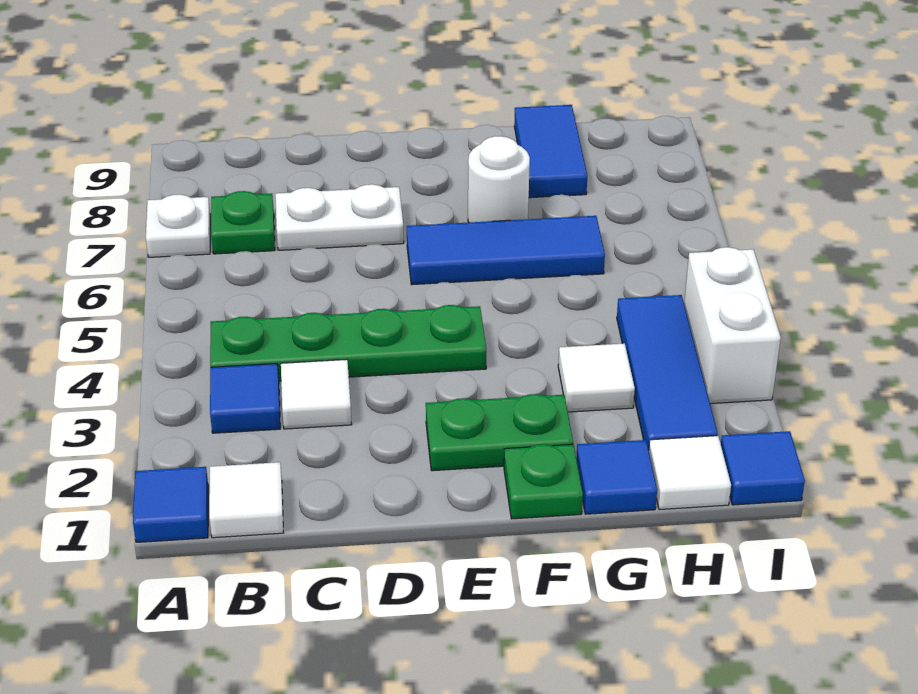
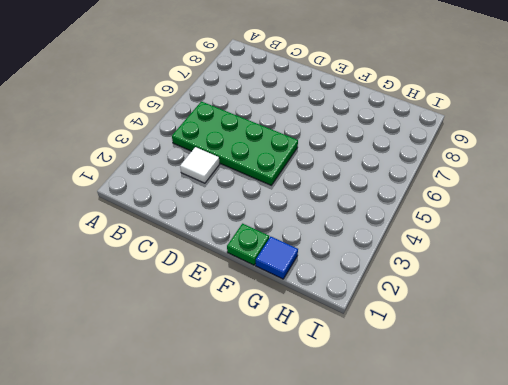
green 2x4 plate [172,101,298,185] -> green 1x4 plate [210,305,486,381]
none -> blue 1x1 tile [133,467,208,542]
none -> white 1x1 plate [146,194,210,257]
none -> white 1x1 tile [209,462,283,538]

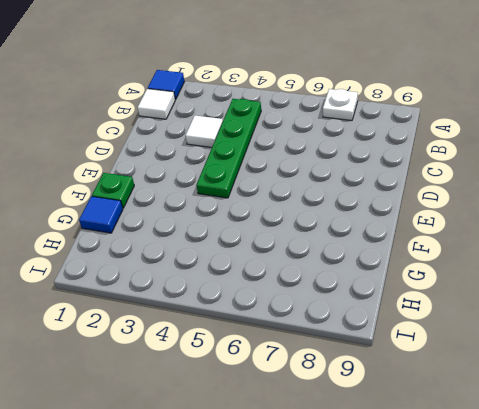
none -> blue 1x1 tile [210,364,280,433]
none -> green 1x1 plate [211,191,275,254]
none -> white 1x2 plate [275,184,404,250]

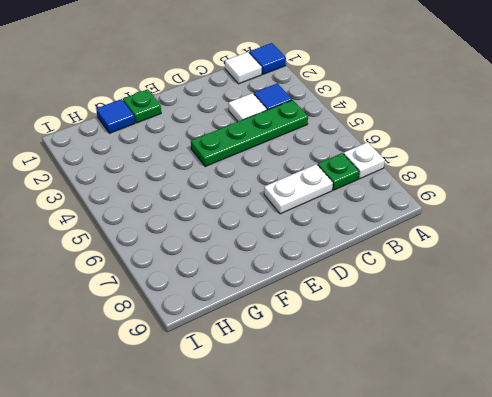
none -> green 1x2 plate [426,394,573,471]
none -> blue 1x3 tile [407,216,605,285]
none -> white 1x1 round brick [468,136,530,222]

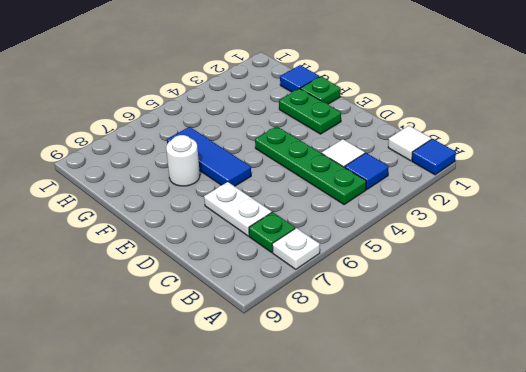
none -> white 1x1 tile [558,343,635,412]
none -> blue 1x2 tile [514,105,587,198]
none -> white 1x1 tile [649,436,731,510]

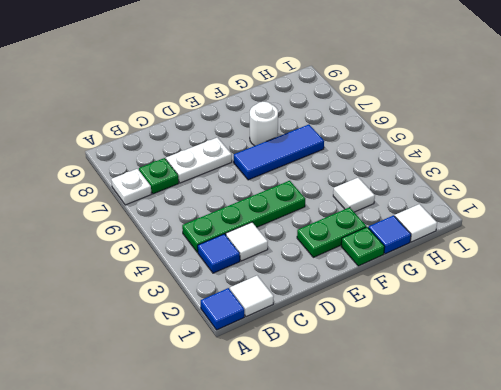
none -> blue 1x2 tile [514,105,587,198]
none -> blue 1x3 tile [617,295,718,450]
none -> blue 1x1 tile [721,431,805,505]

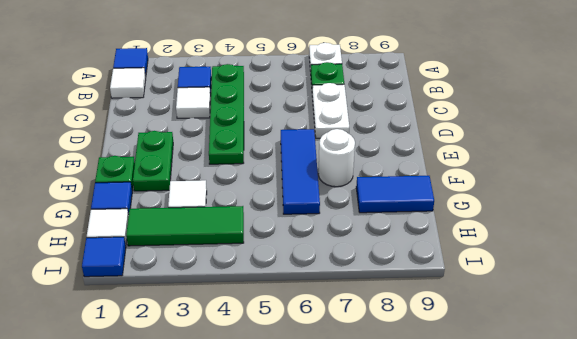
green 1x3 tile [126,206,244,246] -> blue 1x3 tile [617,295,718,450]
none -> white 1x2 brick [684,247,781,404]

